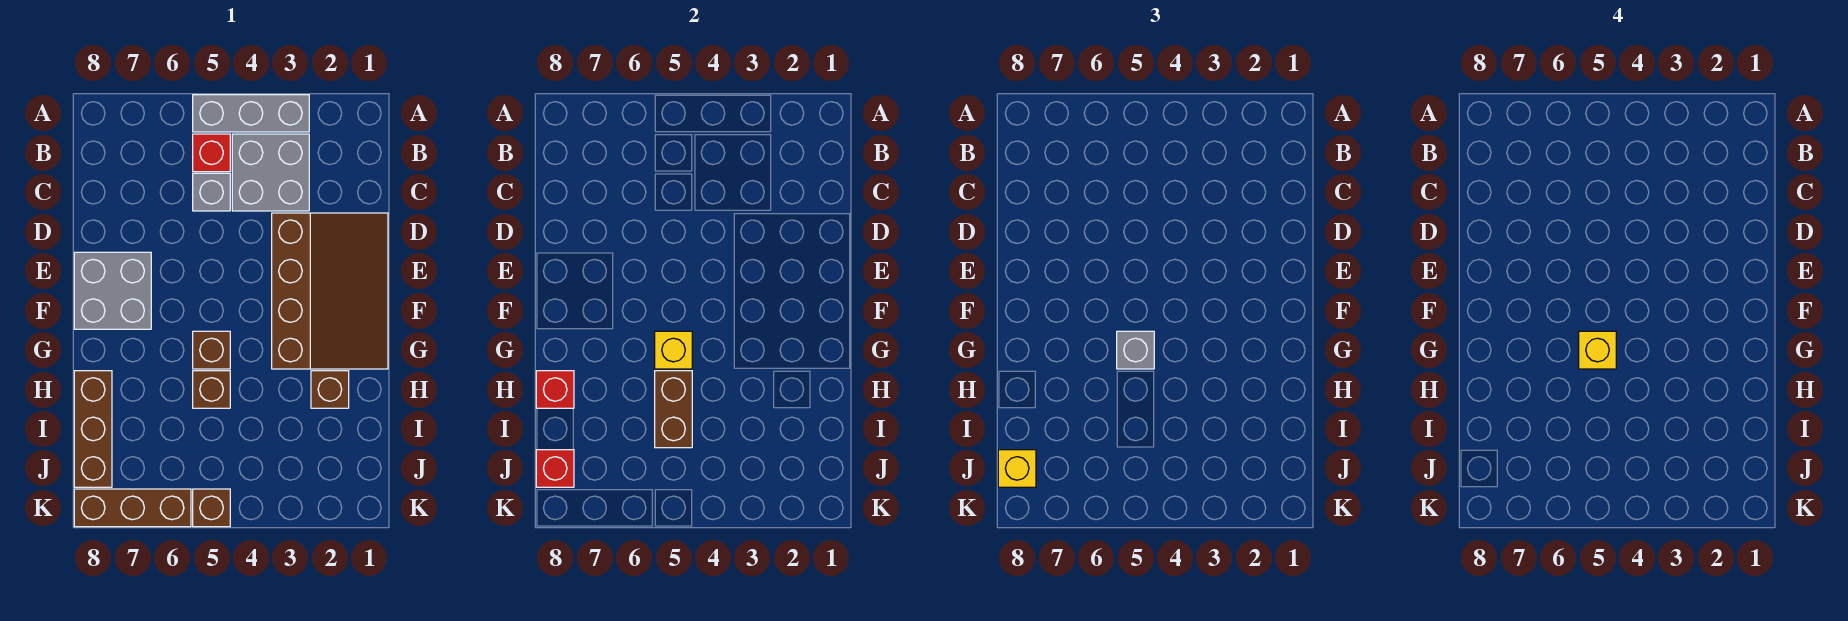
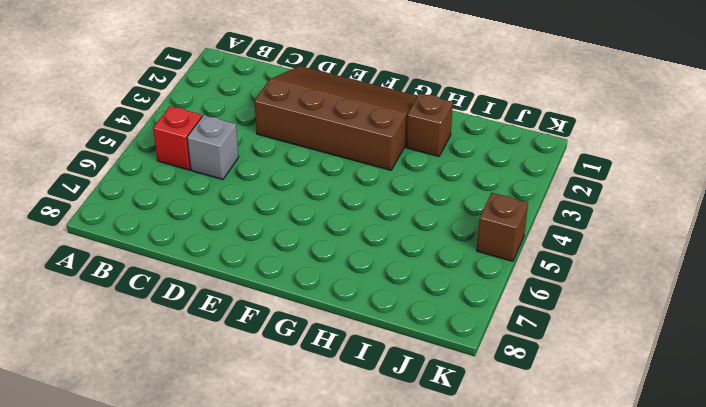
none -> grey 1x3 brick [193,95,309,132]
none -> grey 2x2 brick [232,134,309,211]
none -> grey 2x2 brick [74,252,151,329]

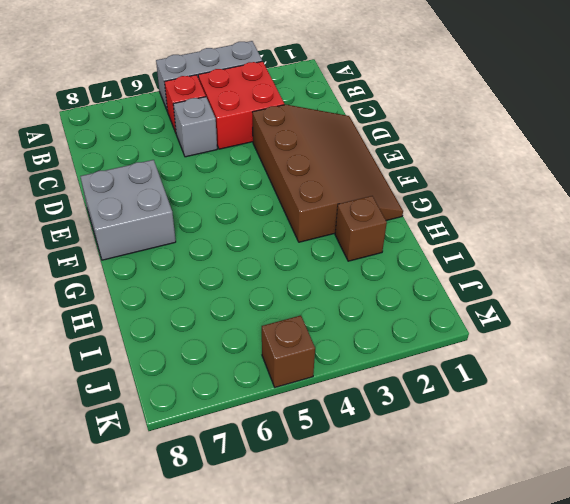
red 2x2 brick [198,61,284,149] -> grey 2x2 brick [232,134,309,211]
none -> brown 1x1 brick [193,331,230,369]
none -> brown 1x1 brick [193,371,230,408]
none -> brown 1x3 brick [74,371,112,487]

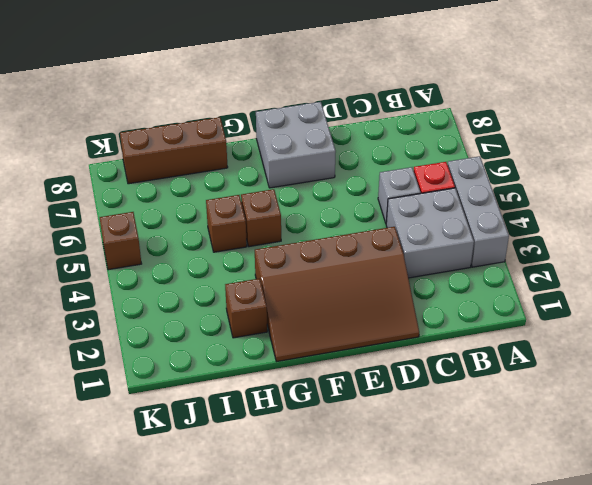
none -> brown 1x3 brick [74,489,191,527]
none -> yellow 1x1 brick [655,331,692,369]
none -> brown 1x2 brick [655,371,692,448]

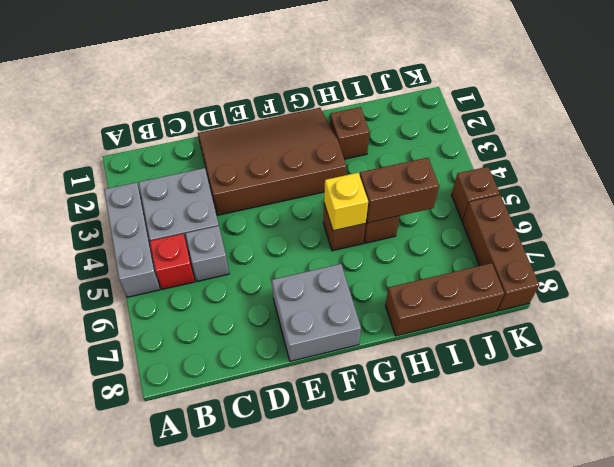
none -> red 1x1 brick [536,371,574,408]
none -> red 1x1 brick [536,450,574,487]
none -> grey 1x1 brick [1117,331,1154,369]

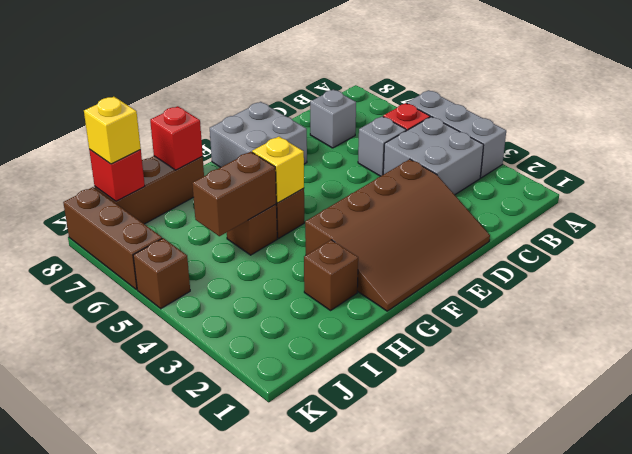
grey 1x1 brick [310,89,356,148] -> grey 1x1 brick moved to [1117,331,1154,369]
none -> yellow 1x1 brick [1579,331,1616,369]

